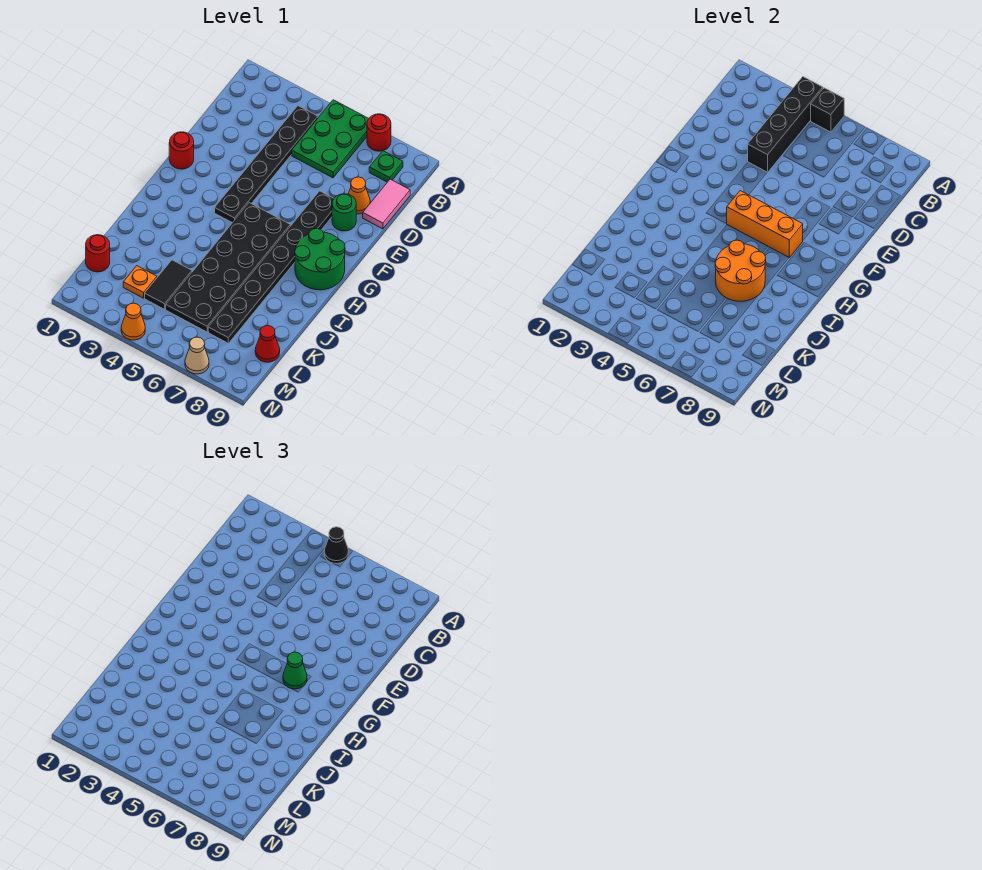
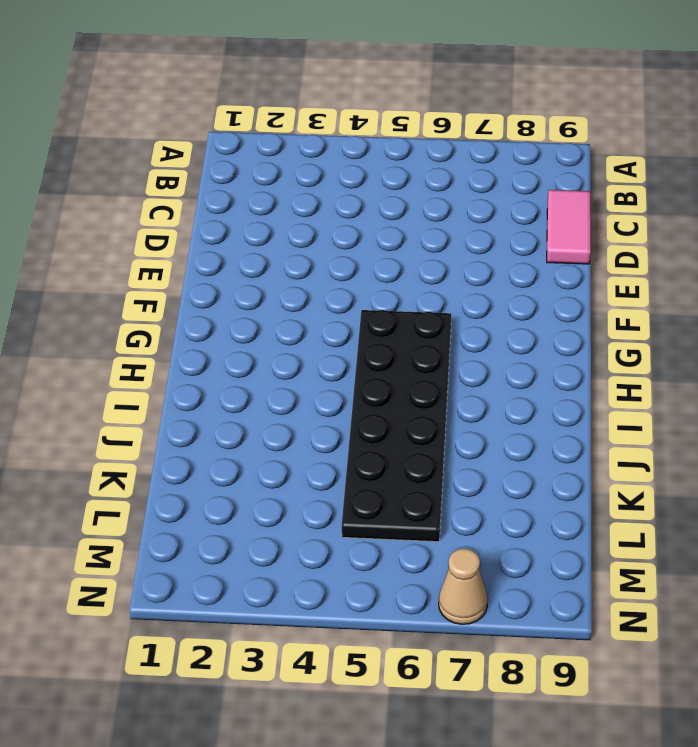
none -> green 2x3 plate [292,100,369,178]
none -> red 1x1 round brick [367,114,391,151]
none -> black 1x6 plate [215,106,318,223]

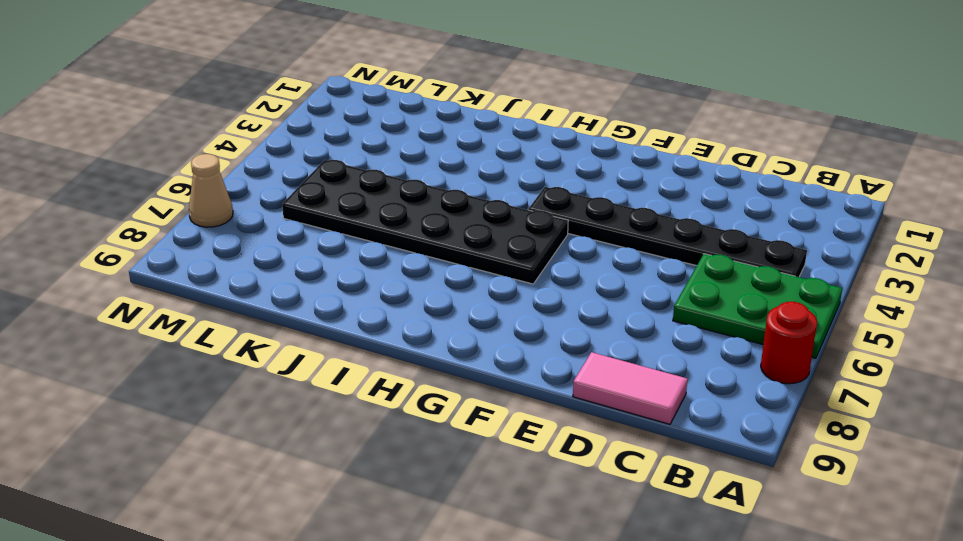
none -> green 1x1 plate [369,151,403,182]
none -> orange 1x1 cone [348,177,370,214]
none -> black 1x8 plate [208,191,334,343]

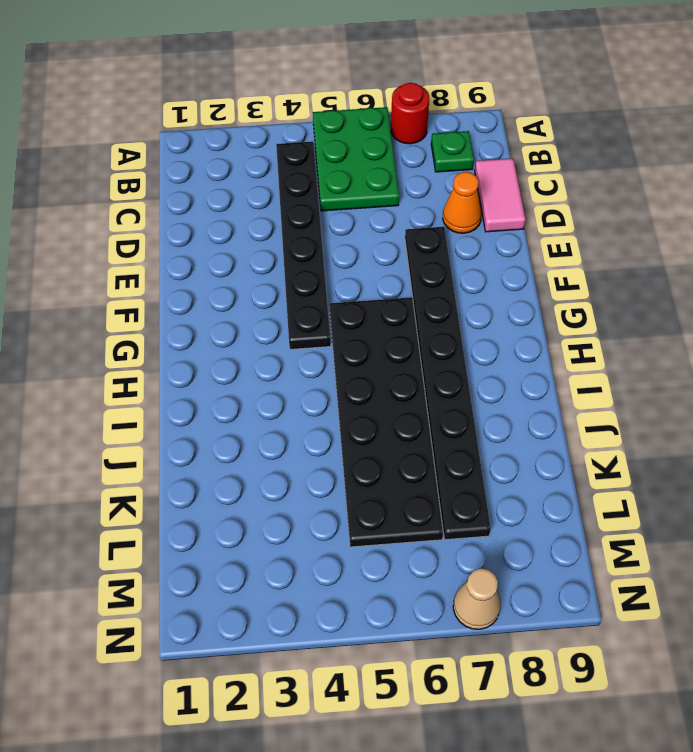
none -> green 1x1 round brick [332,194,356,231]
none -> red 1x1 round brick [169,132,194,169]
none -> green 2x2 round brick [295,229,345,290]

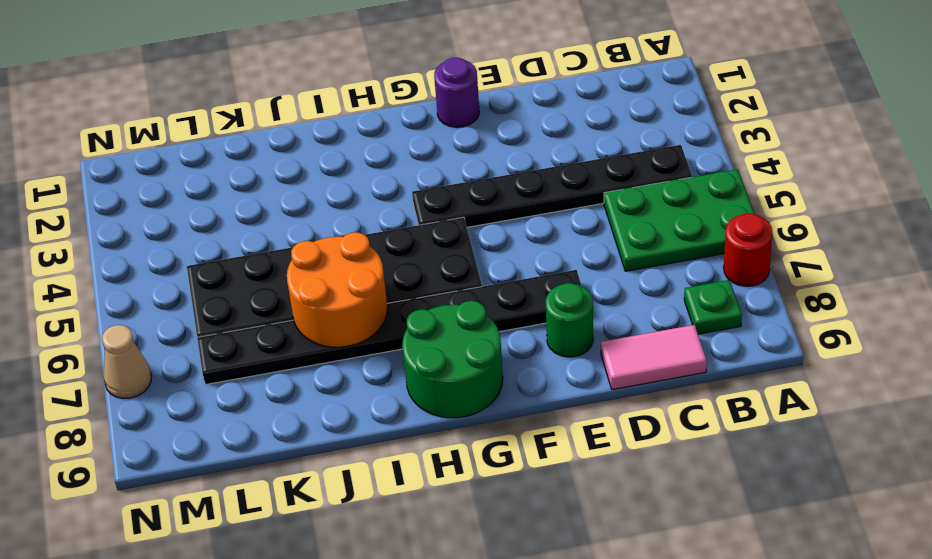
purple 1x1 round brick [434,58,479,127] -> red 1x1 round brick [169,132,194,169]
none -> orange 1x1 cone [348,177,370,214]
none -> black 1x2 tile [145,260,192,309]
none -> red 1x1 round brick [86,235,110,272]

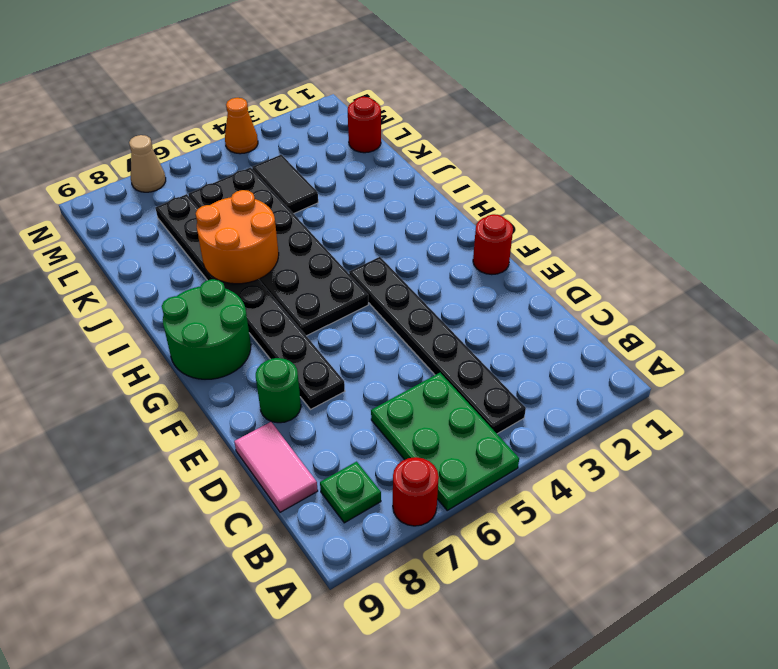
none -> orange 1x1 cone [348,177,370,214]
none -> orange 1x1 plate [123,266,157,298]
none -> red 1x1 cone [255,325,280,362]

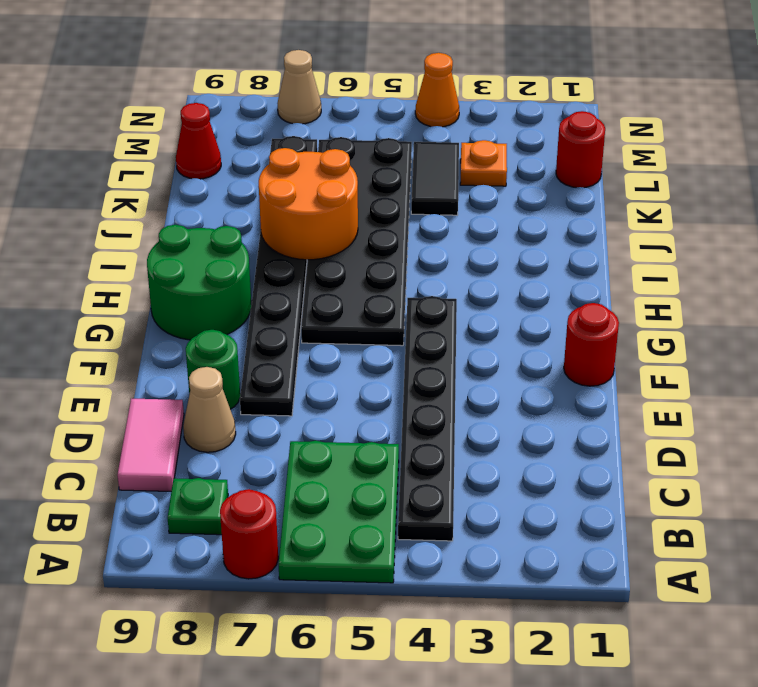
tan 1x1 cone [183,367,236,452] -> orange 1x1 cone [348,177,370,214]
none -> black 1x4 brick [748,77,823,172]
none -> black 1x1 brick [811,88,844,132]
none -> orange 1x3 brick [726,191,803,257]

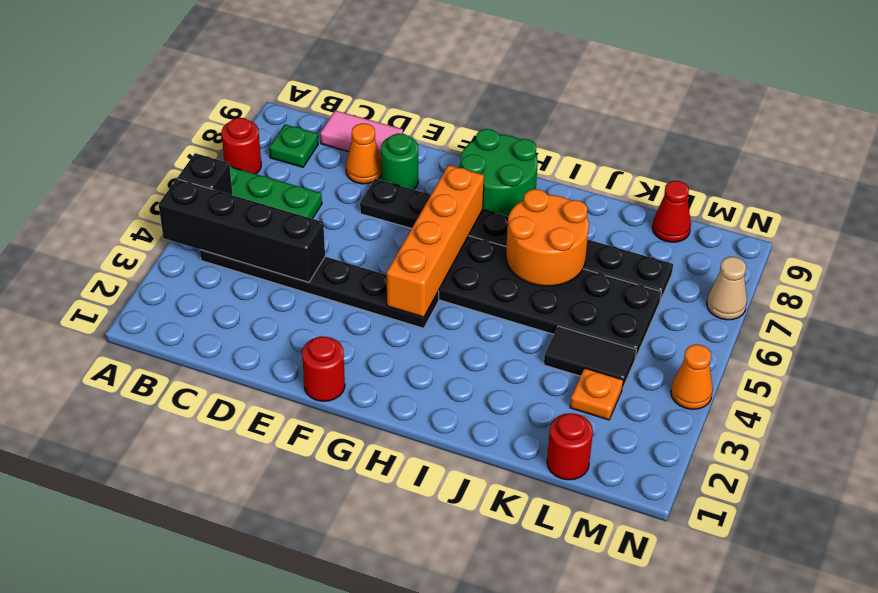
orange 1x4 brick [387,165,484,317] -> orange 1x3 brick [726,191,803,257]
none -> black 1x1 cone [324,527,349,564]
none -> green 1x1 cone [283,652,307,689]

